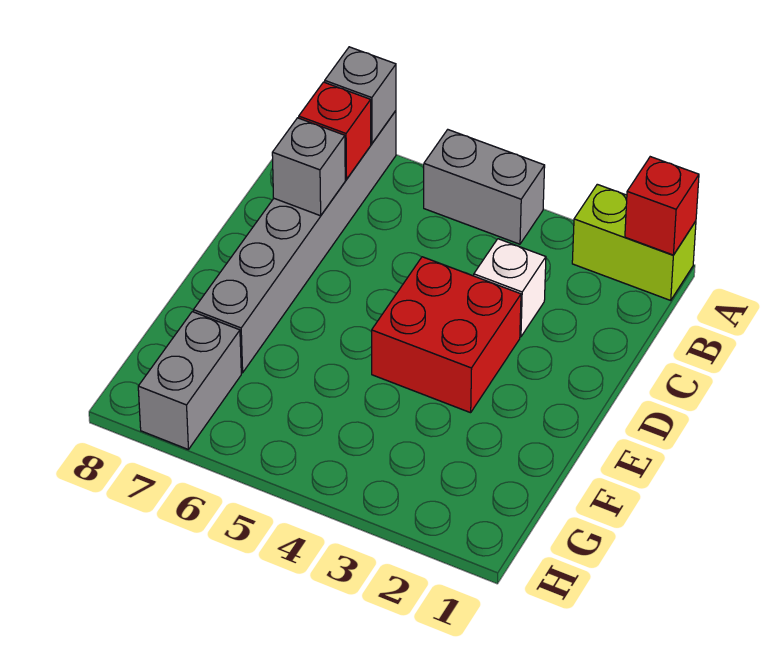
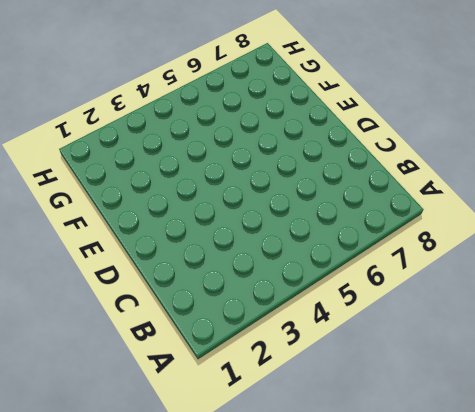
none -> lime 1x2 brick [572,184,696,300]
none -> grey 1x2 brick [424,130,545,244]

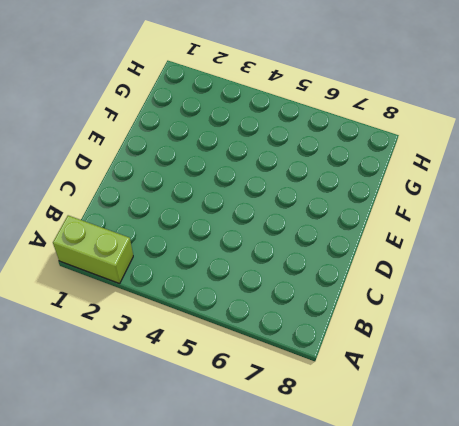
none -> grey 1x2 brick [424,130,545,244]
none -> grey 1x6 brick [193,111,396,373]

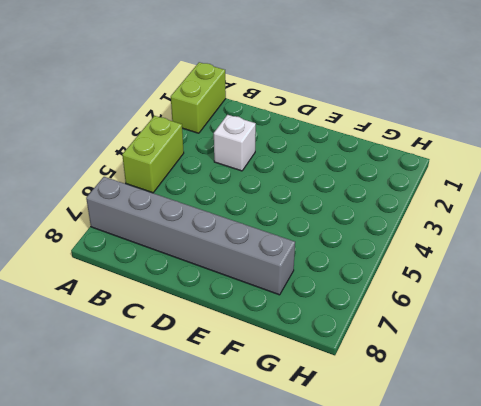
lime 1x2 brick [122,116,184,193] -> grey 1x2 brick [424,130,545,244]
none -> red 2x2 brick [372,257,521,413]
none -> grey 1x2 brick [138,312,241,449]

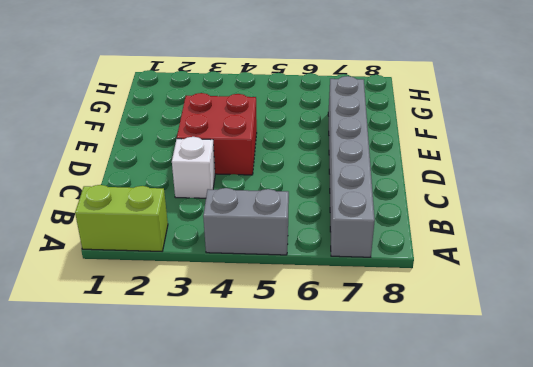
none -> grey 1x2 brick [138,312,241,449]
none -> red 1x1 brick [625,157,699,255]

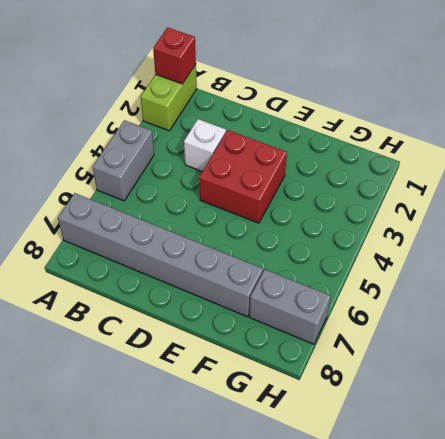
none -> grey 1x1 brick [325,47,396,143]
none -> red 1x1 brick [299,82,371,179]

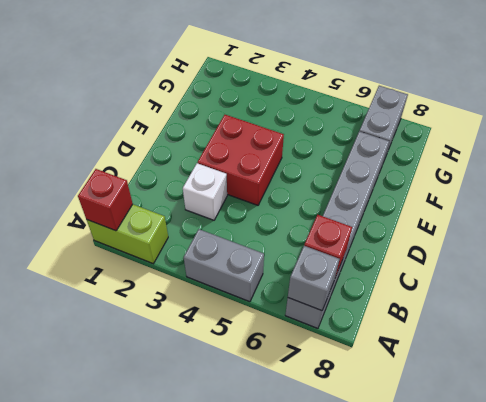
none -> grey 1x1 brick [272,118,345,216]

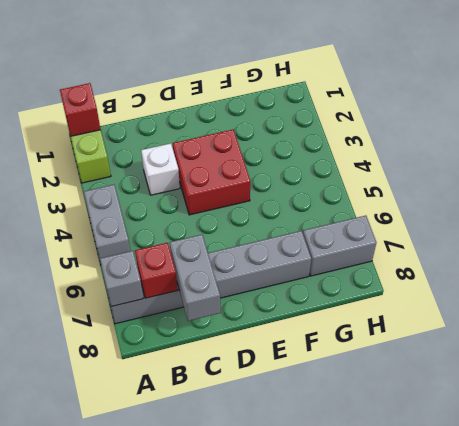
grey 1x2 brick [170,235,220,321] -> grey 1x1 brick [272,118,345,216]

